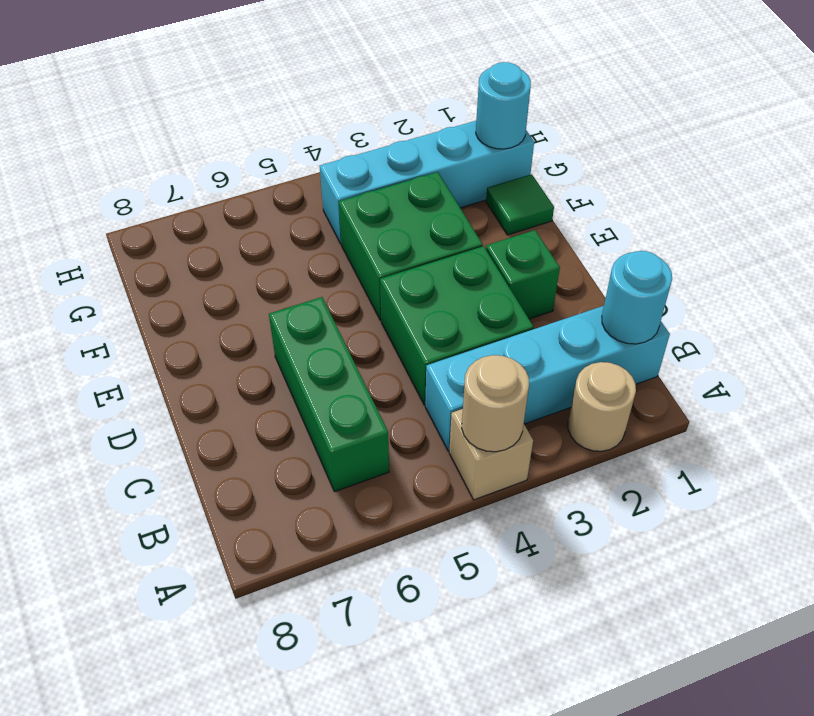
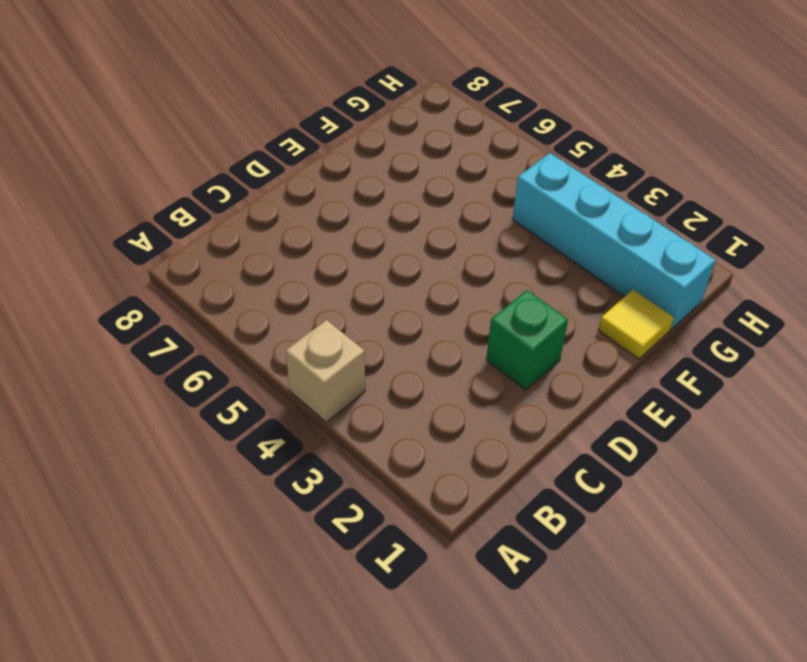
yellow 1x1 tile [598,290,674,359] -> green 1x1 tile [486,174,554,235]
none -> tan 1x1 round brick [568,362,636,451]
none -> cyan 1x4 brick [425,306,670,451]
none -> green 1x3 brick [269,297,389,492]

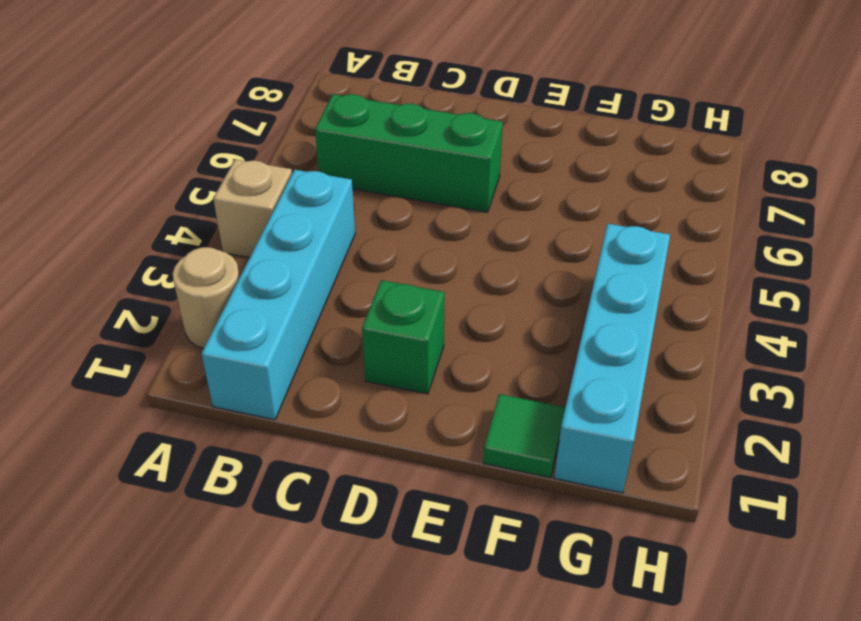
none -> green 2x2 brick [380,246,534,405]
none -> green 2x2 brick [339,172,483,320]
none -> tan 1x1 round brick [462,355,529,452]

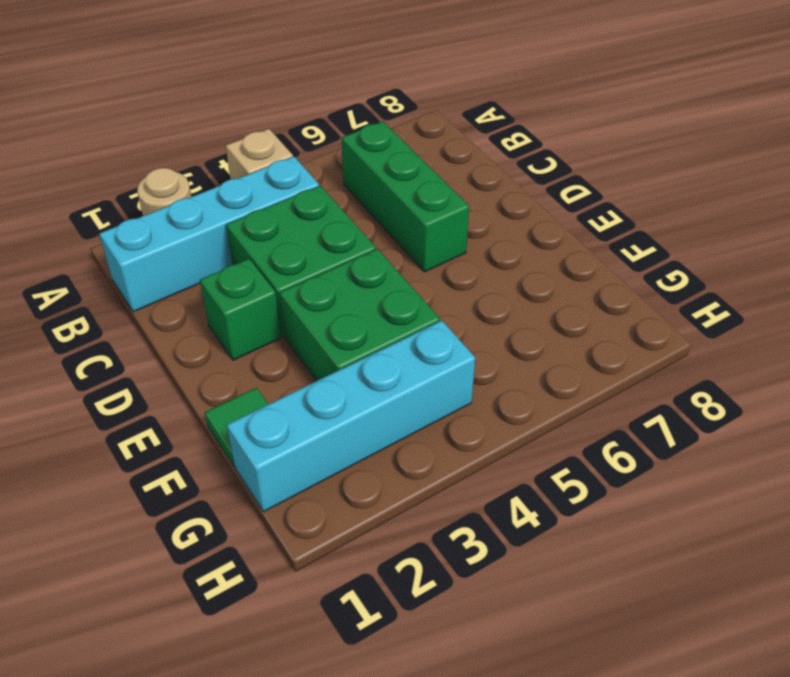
none -> tan 1x1 round brick [462,355,529,452]
none -> cyan 1x1 round brick [602,251,672,344]
none -> cyan 1x1 round brick [476,62,531,149]

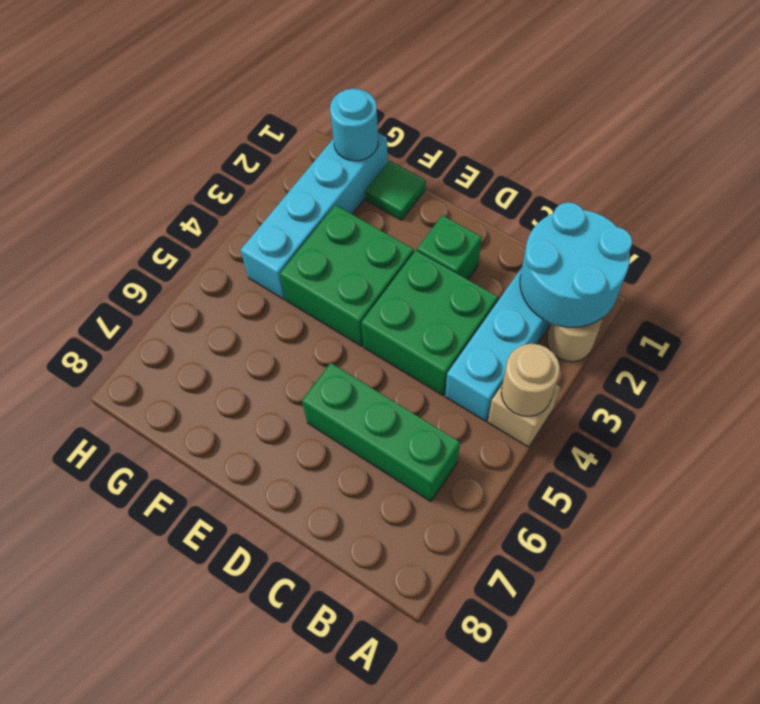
cyan 2x2 round brick [520,202,632,327] -> cyan 1x1 round brick [602,251,672,344]

